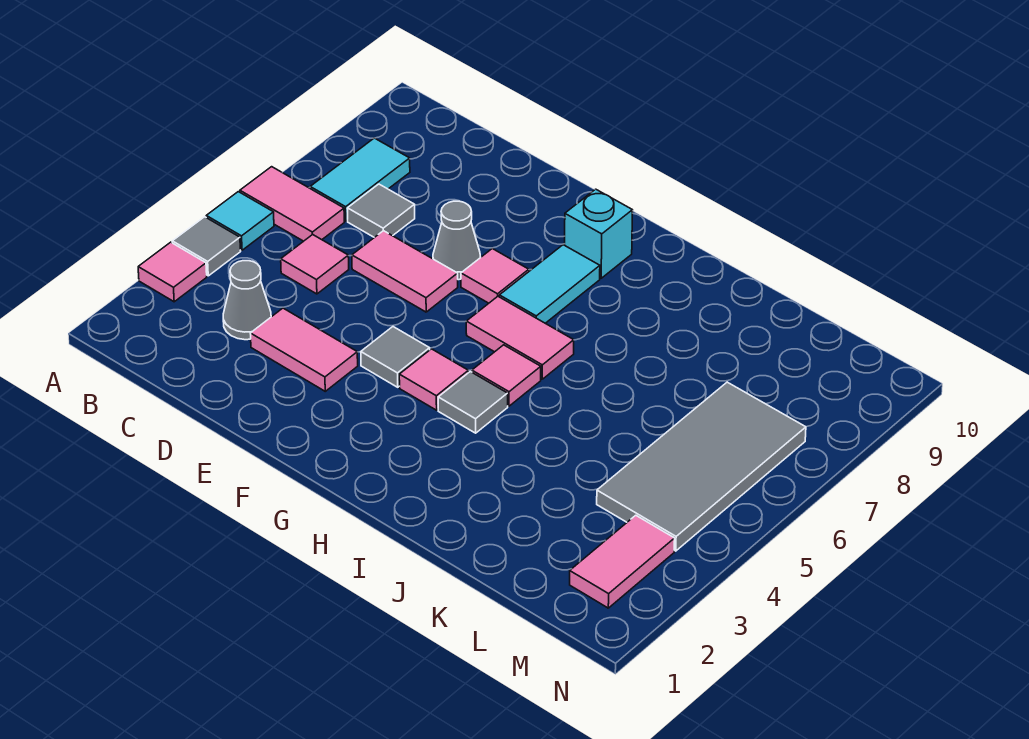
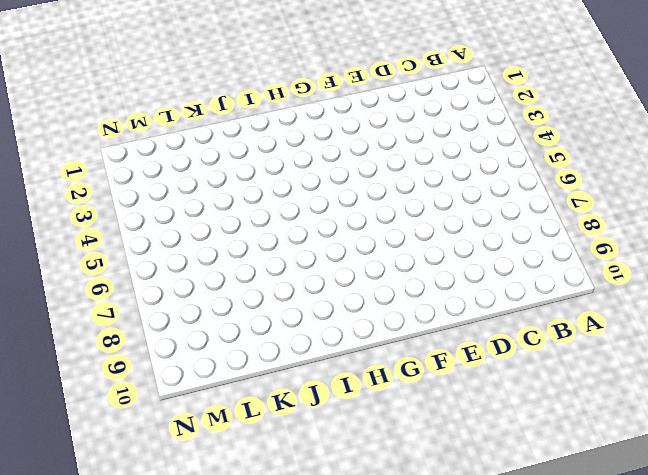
none -> pink 1x1 tile [138,242,207,302]
none -> grey 1x1 tile [172,217,241,276]
none -> cyan 1x1 tile [206,192,274,250]

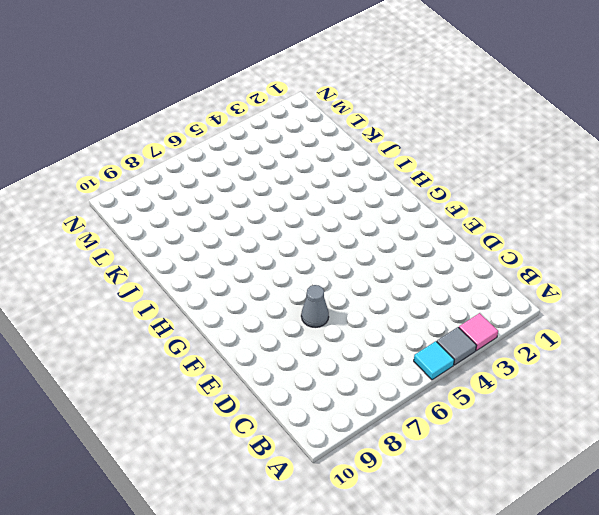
none -> pink 1x2 tile [240,167,344,241]
none -> cyan 1x2 tile [310,138,410,221]
none -> grey 1x1 cone [223,261,271,340]

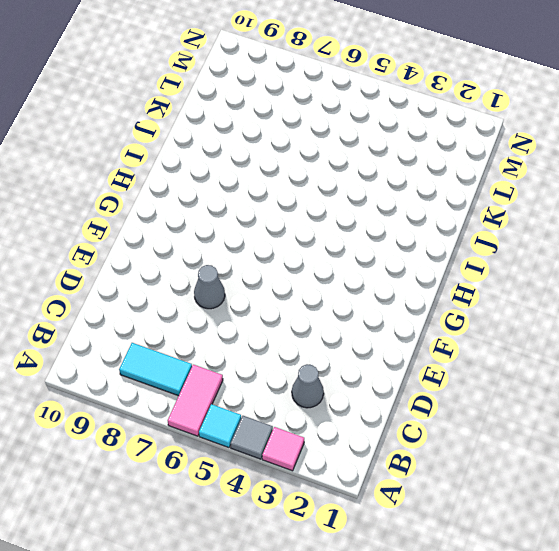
none -> pink 1x1 tile [281,235,349,294]
none -> grey 1x1 tile [347,184,415,237]
none -> pink 1x2 tile [250,308,358,391]

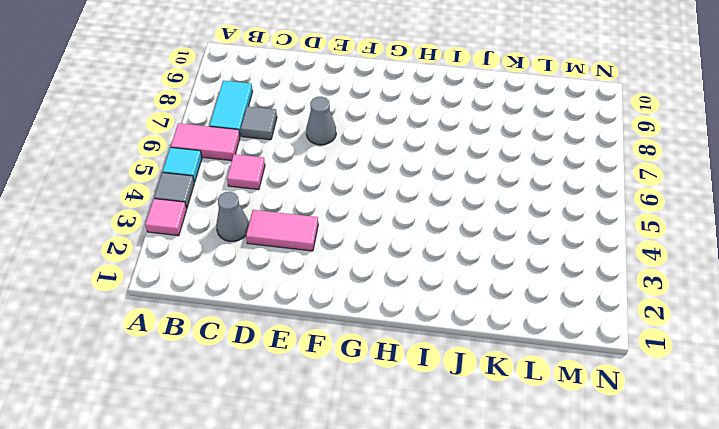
none -> pink 1x2 tile [352,231,458,312]
none -> grey 1x1 tile [361,327,430,387]
none -> pink 1x1 tile [461,249,529,303]

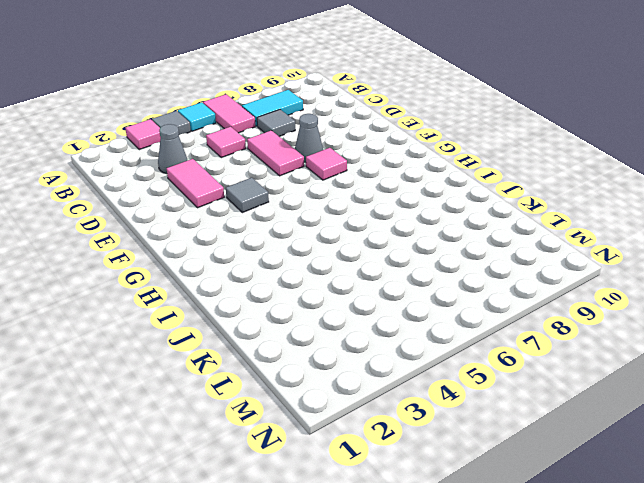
none -> pink 1x1 tile [399,349,468,410]
none -> pink 1x2 tile [466,297,574,379]
none -> cyan 1x2 tile [499,245,600,323]

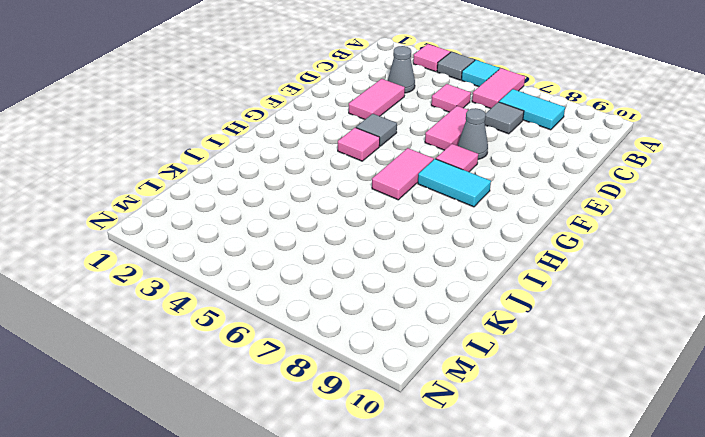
none -> cyan 1x1 brick [565,189,633,278]
none -> grey 1x1 tile [438,372,508,433]
none -> pink 1x1 tile [472,345,541,406]

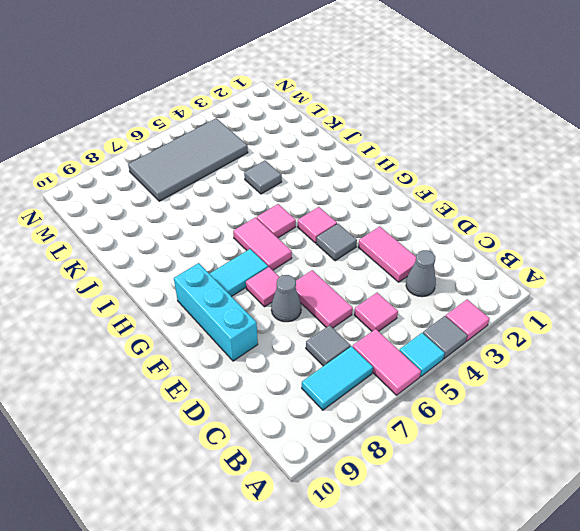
cyan 1x3 brick [174,263,258,361] -> cyan 1x1 brick [565,189,633,278]
grey 1x1 tile [244,161,282,194] -> grey 1x1 tile moved to [438,372,508,433]
none -> pink 1x2 tile [570,515,675,608]

